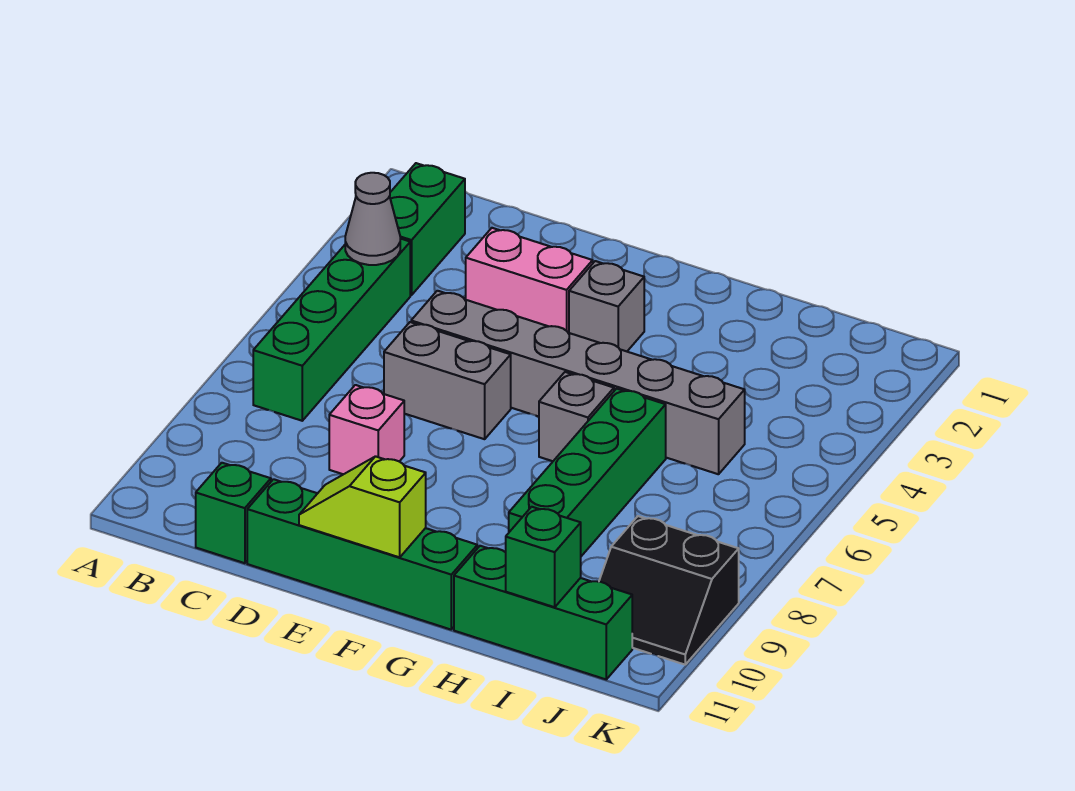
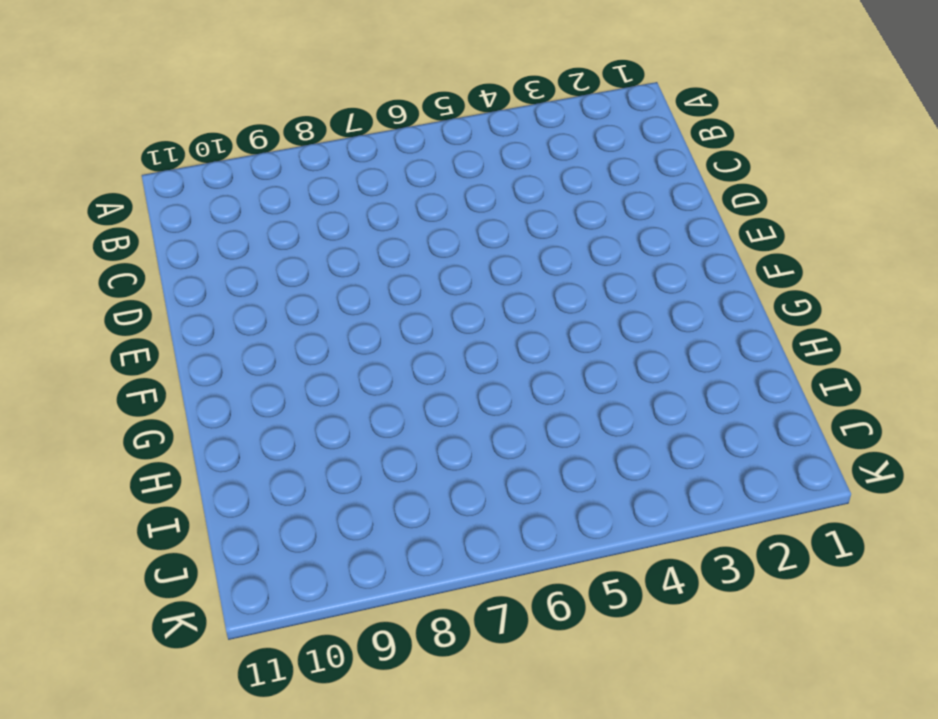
none -> green 1x2 brick [390,163,465,295]
none -> green 1x4 brick [253,238,410,421]
none -> green 1x1 brick [196,463,271,563]

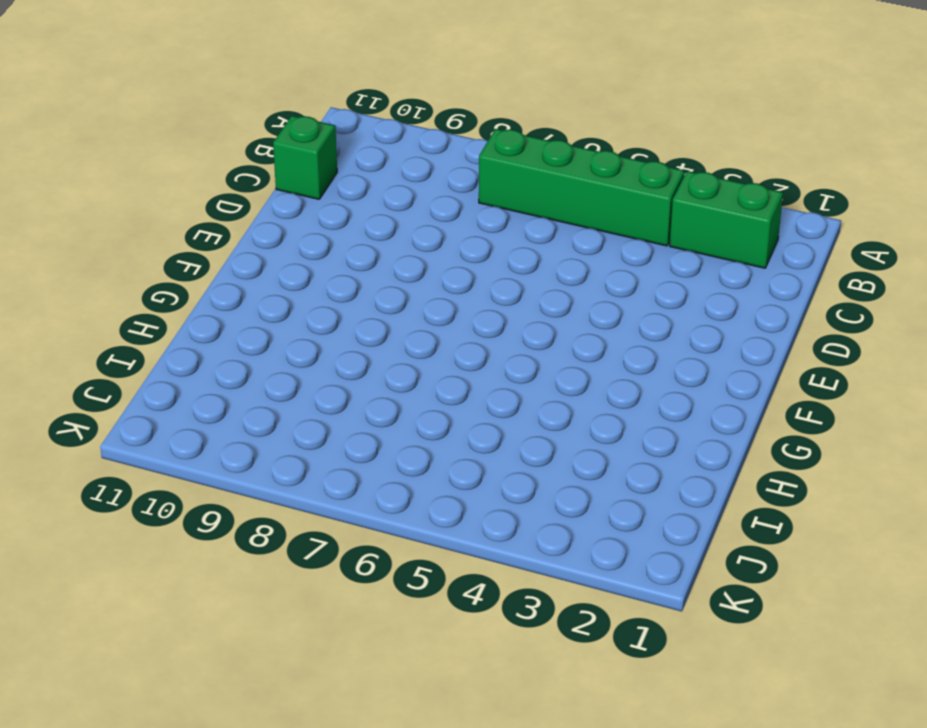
none -> pink 1x2 brick [466,228,593,333]
none -> grey 1x6 brick [411,291,745,474]
none -> grey 1x2 brick [384,322,511,439]

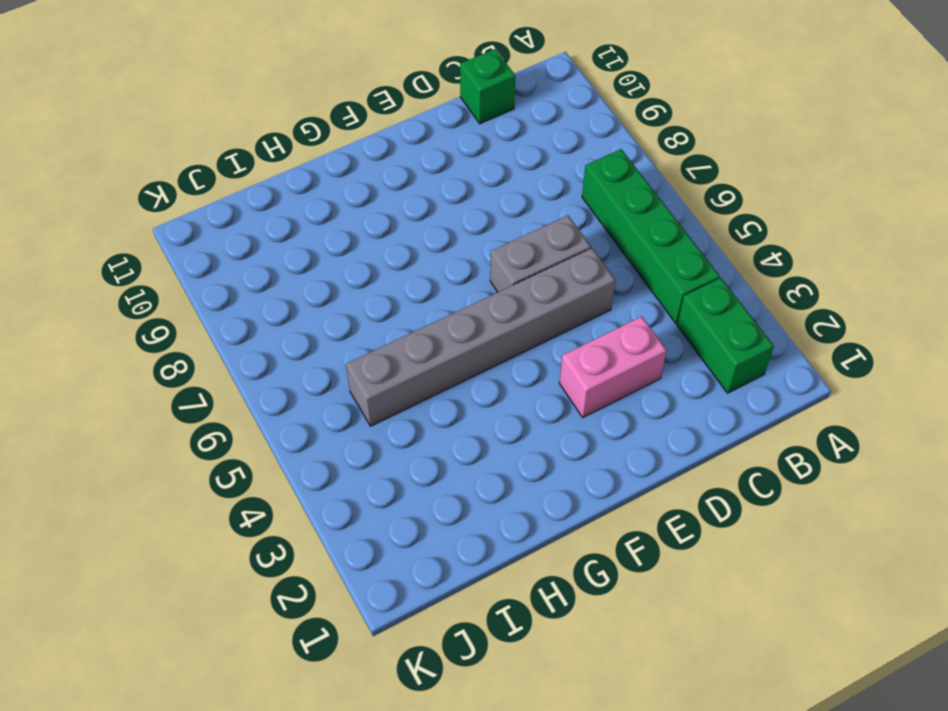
none -> pink 1x1 brick [329,385,404,474]
none -> green 1x4 brick [247,479,477,629]
none -> grey 1x1 brick [569,261,644,351]

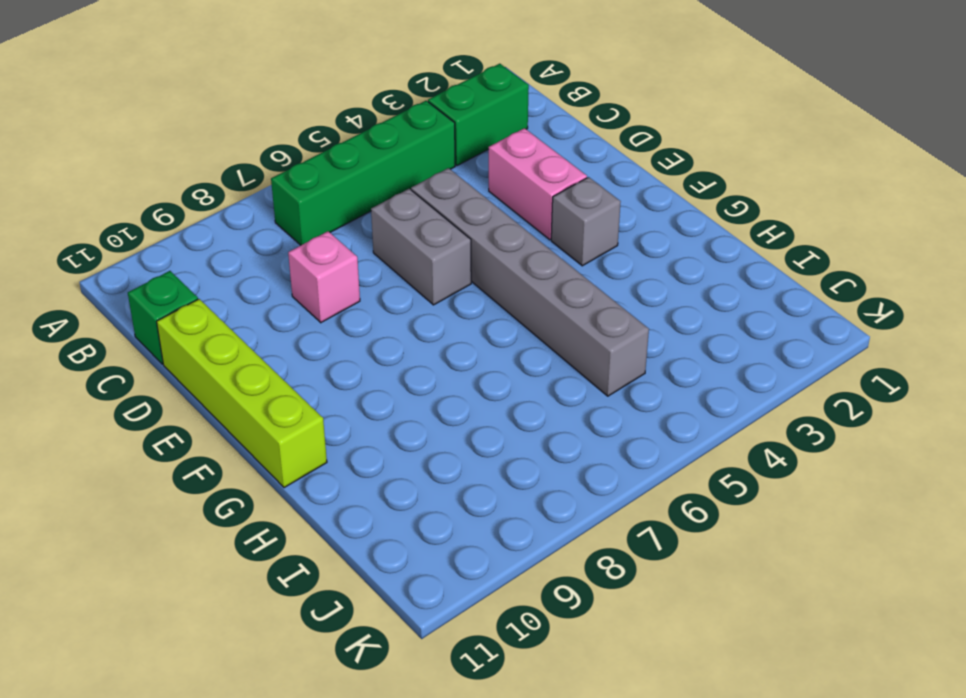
lime 1x4 brick [157,299,327,488] -> green 1x4 brick [247,479,477,629]
none -> grey 1x1 brick [539,372,614,461]
none -> green 1x4 brick [509,389,666,556]
none -> green 1x3 brick [454,546,632,679]

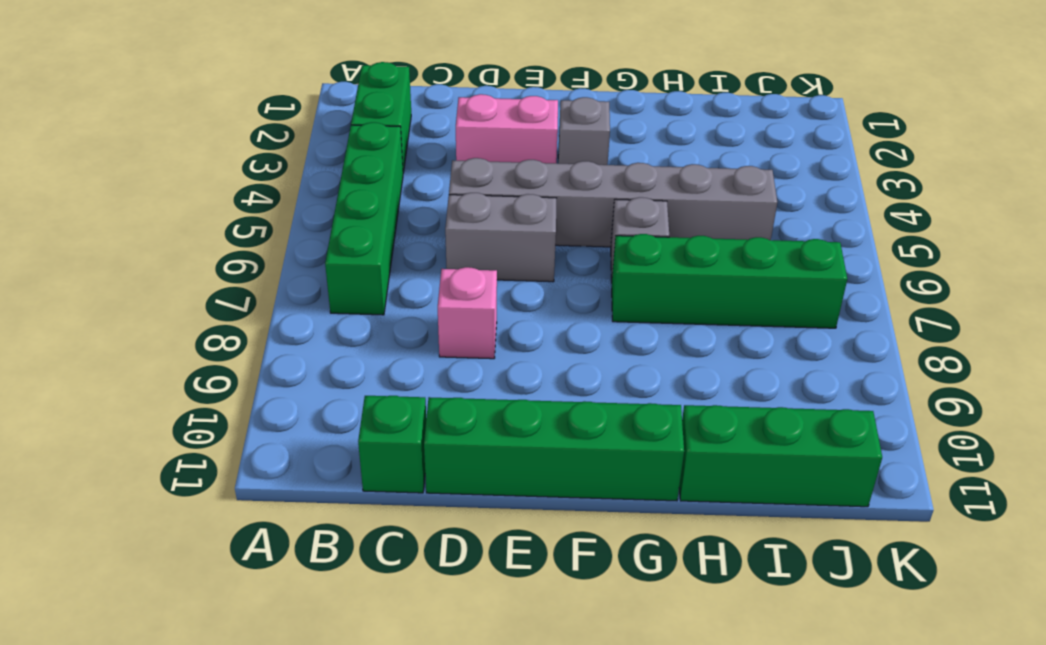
green 1x4 brick [612,234,847,328] -> green 1x4 brick turned to [509,389,666,556]
none -> black 2x2 slope [599,516,739,665]
none -> grey 1x1 cone [345,173,400,265]
none -> lime 1x2 slope [299,456,426,557]

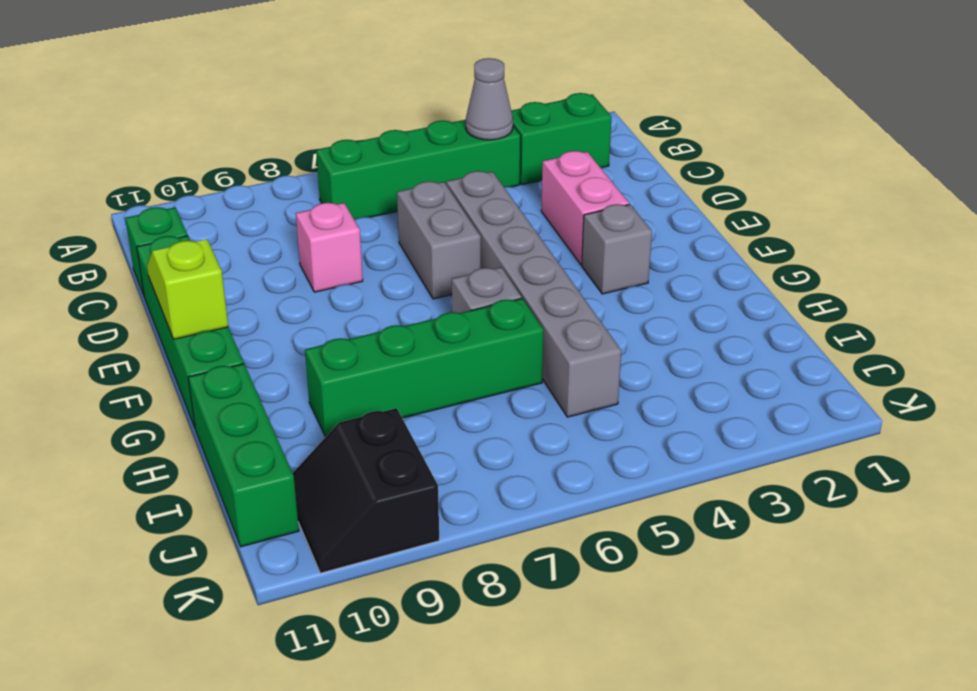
none -> green 1x1 brick [506,507,581,607]

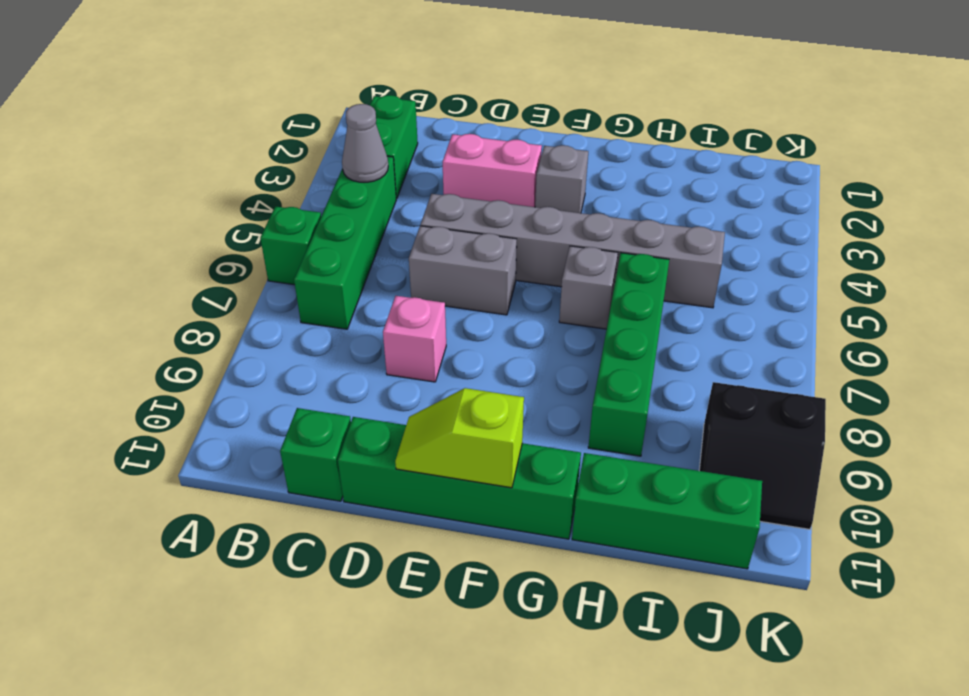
green 1x1 brick [260,206,321,285] -> green 1x1 brick moved to [506,507,581,607]

